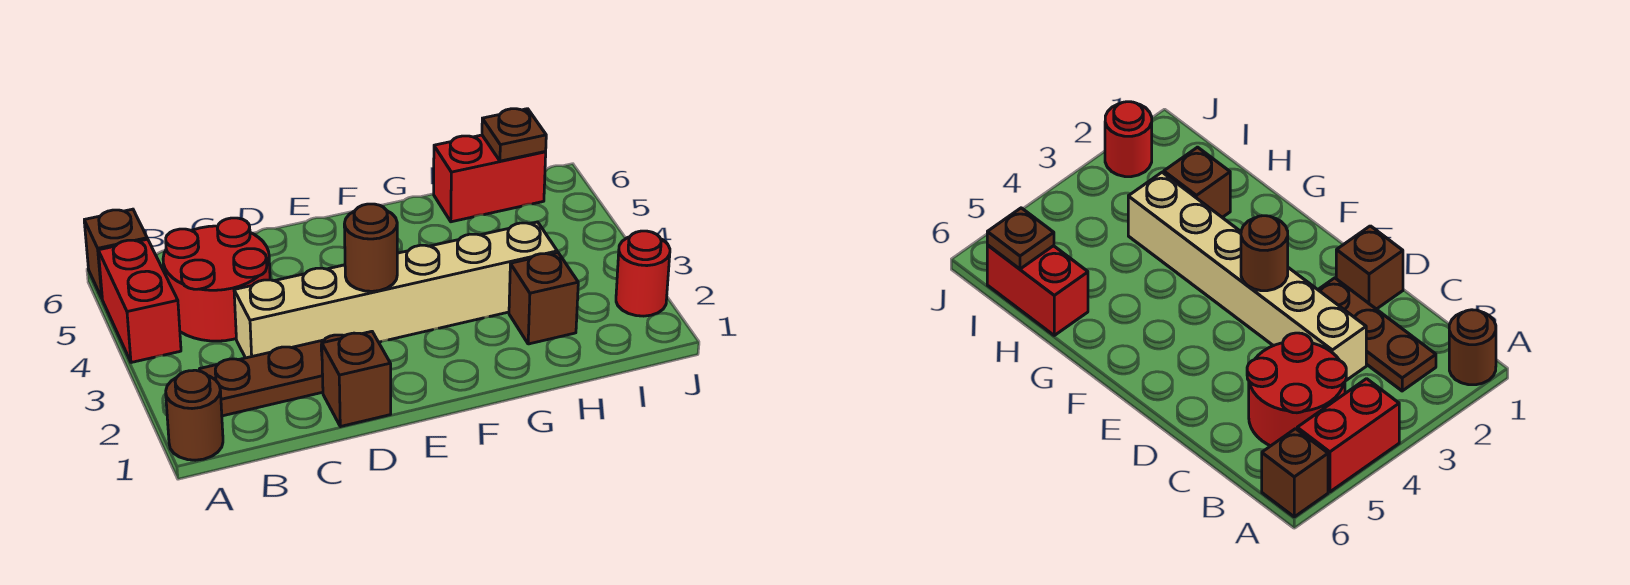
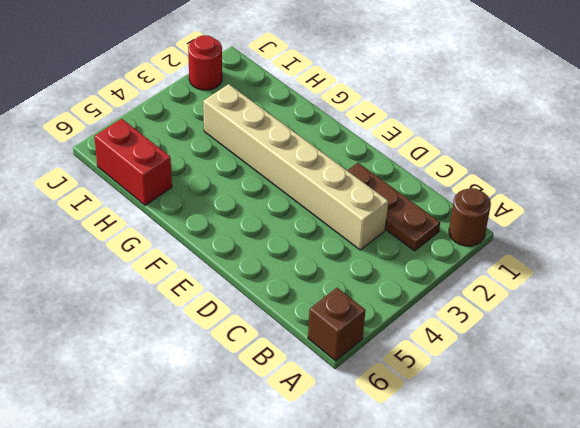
none -> red 1x2 brick [98,239,181,363]
none -> red 2x2 round brick [163,218,270,341]
none -> brown 1x1 brick [322,331,391,427]

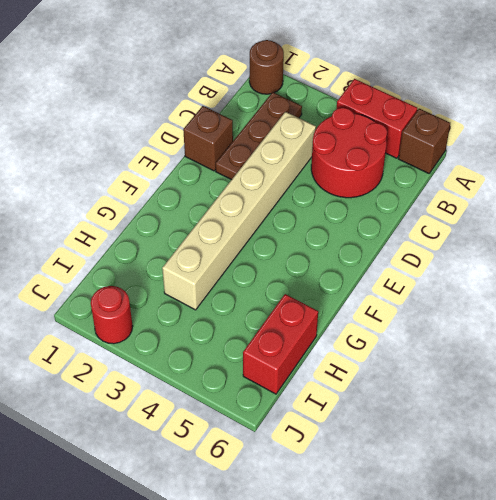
none -> brown 1x1 brick [509,253,578,344]
none -> brown 1x1 round brick [344,204,397,291]
none -> brown 1x1 plate [482,109,546,161]

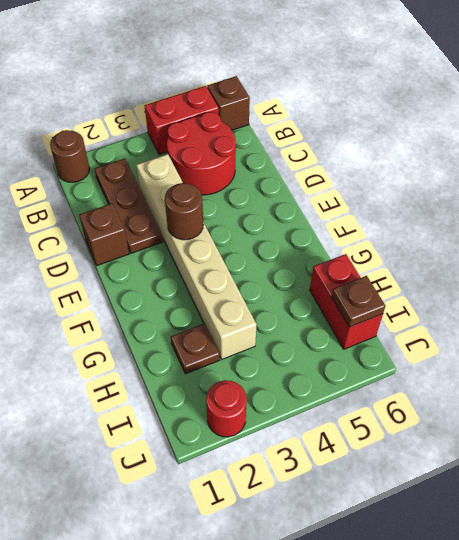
brown 1x1 plate [171,323,220,374] -> brown 1x1 brick [509,253,578,344]

